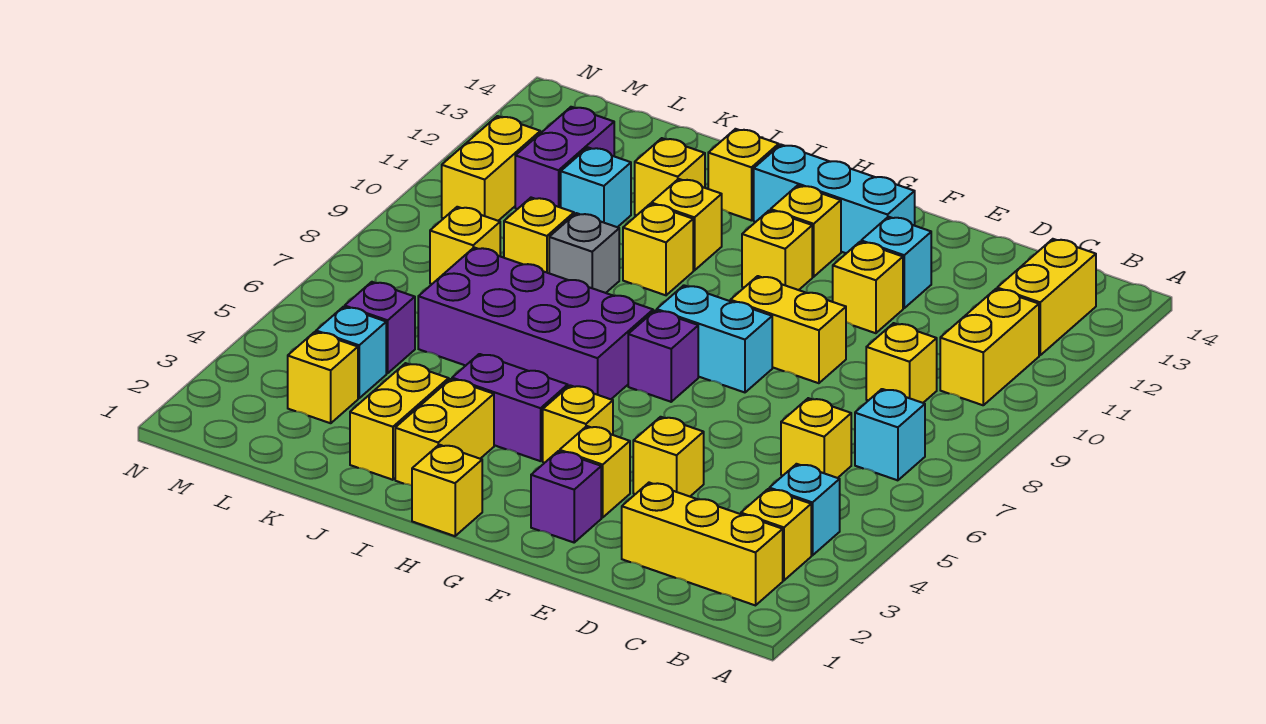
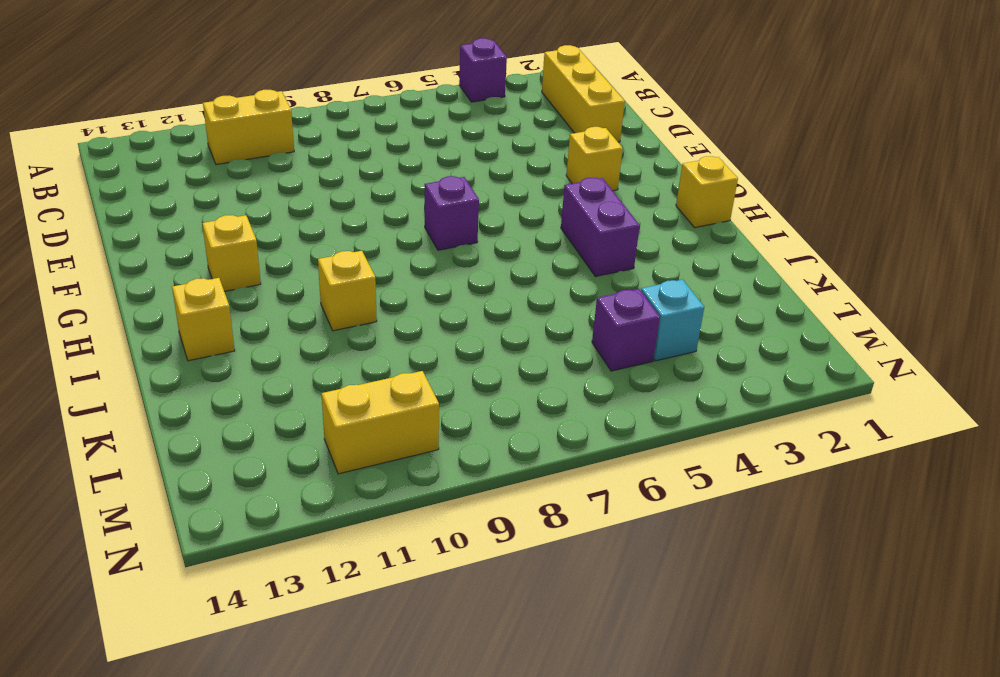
purple 1x1 brick [459,38,507,102] -> purple 1x1 brick moved to [531,451,601,542]
none -> yellow 1x1 brick [741,489,811,580]
none -> cyan 1x1 brick [769,464,840,555]
none -> cyan 1x1 brick [855,389,925,480]
none -> yellow 1x2 brick [997,239,1096,355]

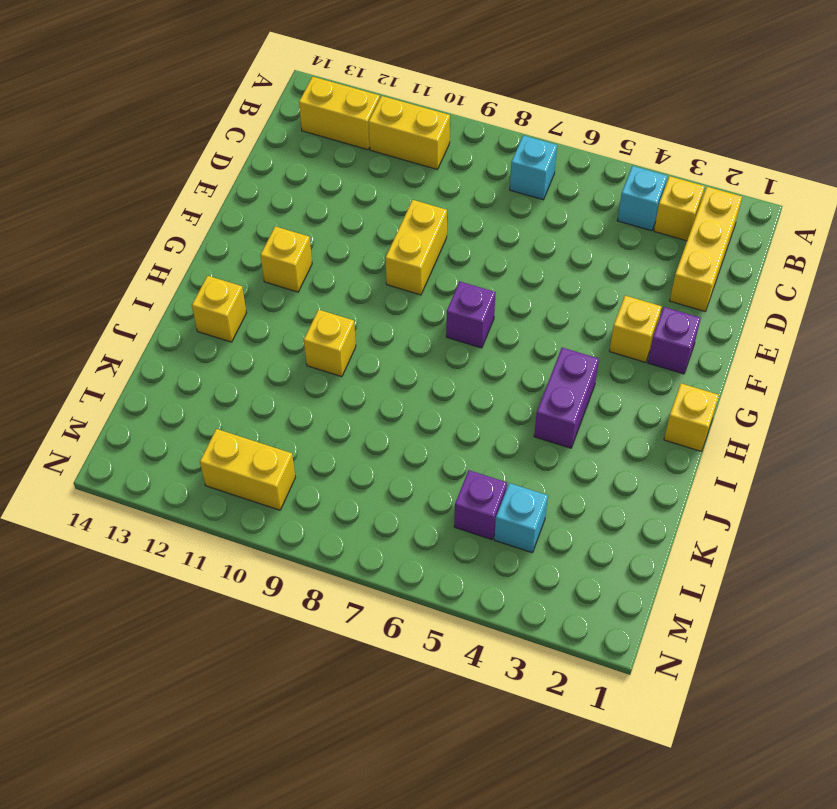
none -> yellow 1x1 brick [781,398,851,478]
none -> yellow 1x1 brick [866,323,937,403]
none -> yellow 1x1 brick [633,417,704,496]
none -> yellow 1x1 brick [833,242,903,333]

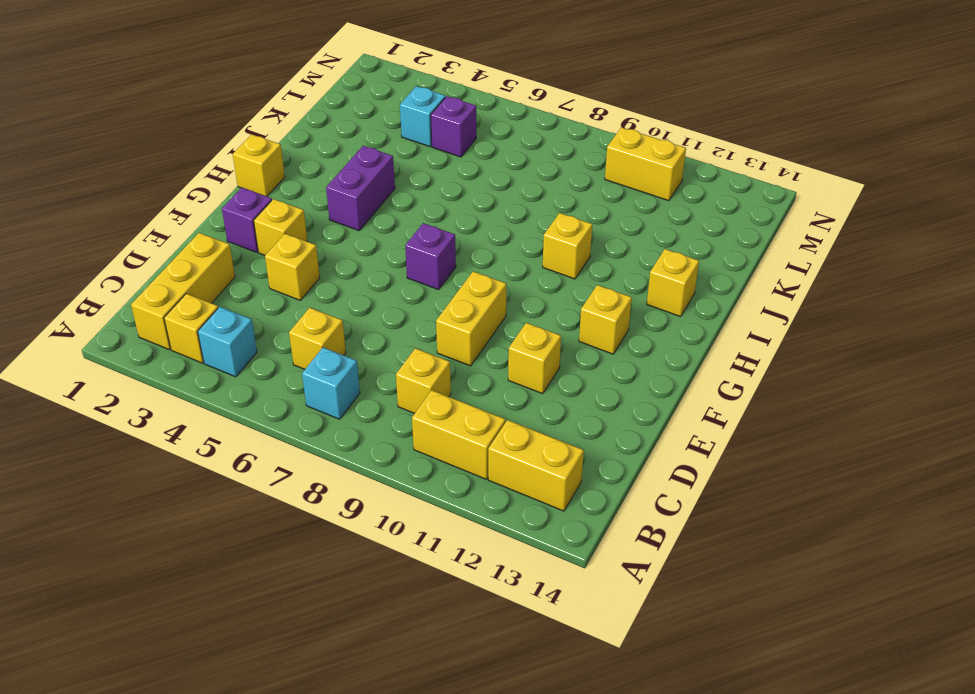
none -> cyan 1x1 brick [861,217,931,308]
none -> cyan 1x2 brick [657,285,772,392]
none -> cyan 1x3 brick [754,145,915,253]
none -> yellow 1x1 brick [543,385,613,463]

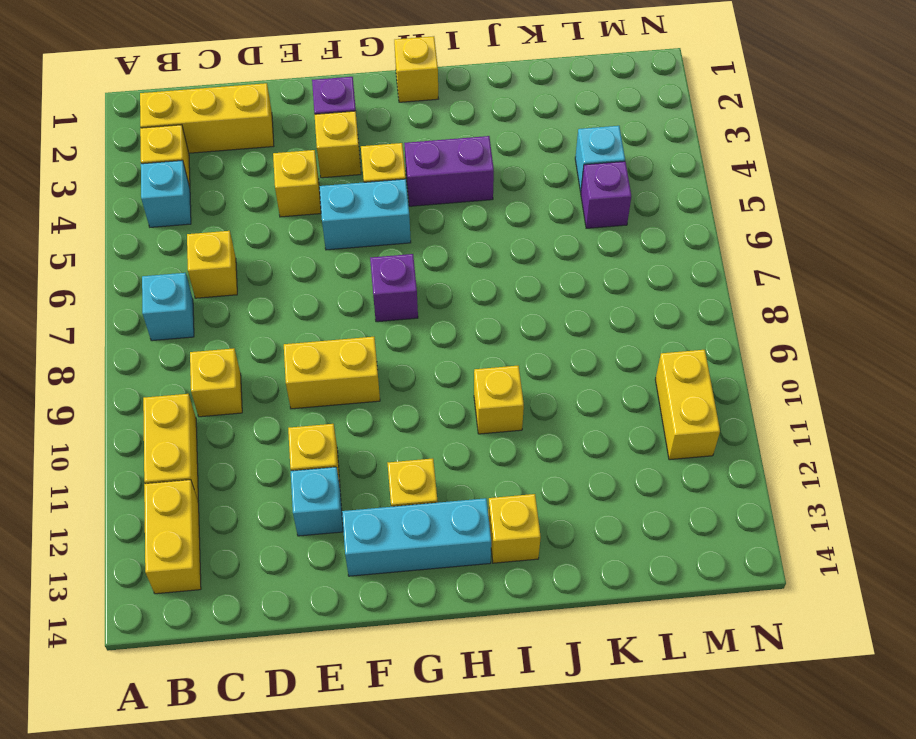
cyan 1x2 brick [319,179,411,250] -> cyan 1x2 brick moved to [657,285,772,392]
none -> yellow 1x1 brick [742,210,812,290]
none -> purple 2x4 brick [418,248,653,399]
none -> yellow 1x2 brick [395,379,494,485]
none -> yellow 1x1 brick [651,179,722,270]

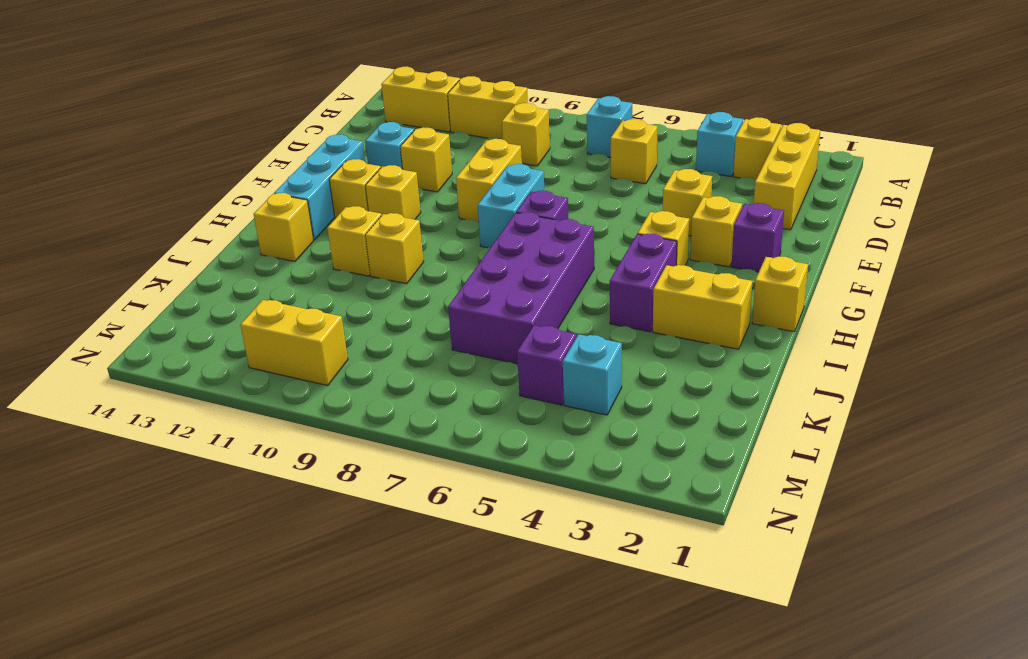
none -> yellow 1x2 brick [350,363,449,480]
none -> grey 1x1 brick [549,213,619,293]
none -> yellow 1x1 brick [635,138,705,216]
none -> yellow 1x1 brick [504,198,574,273]

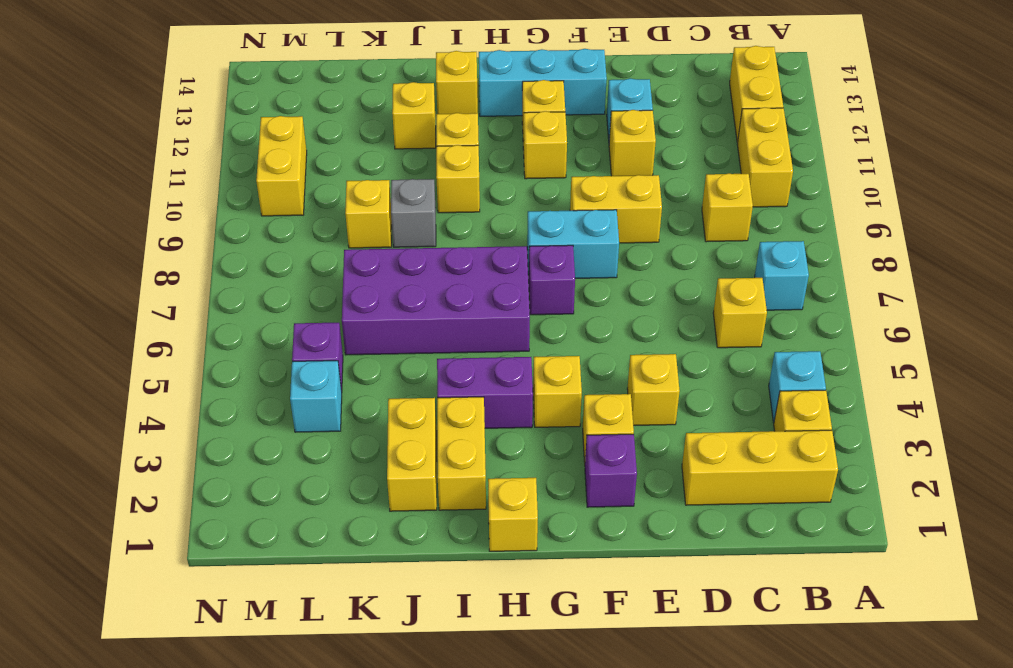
none -> cyan 1x1 brick [561,148,631,227]
none -> yellow 1x1 brick [288,332,358,423]
none -> yellow 1x1 brick [430,207,500,284]
none -> purple 1x2 brick [515,107,614,209]

